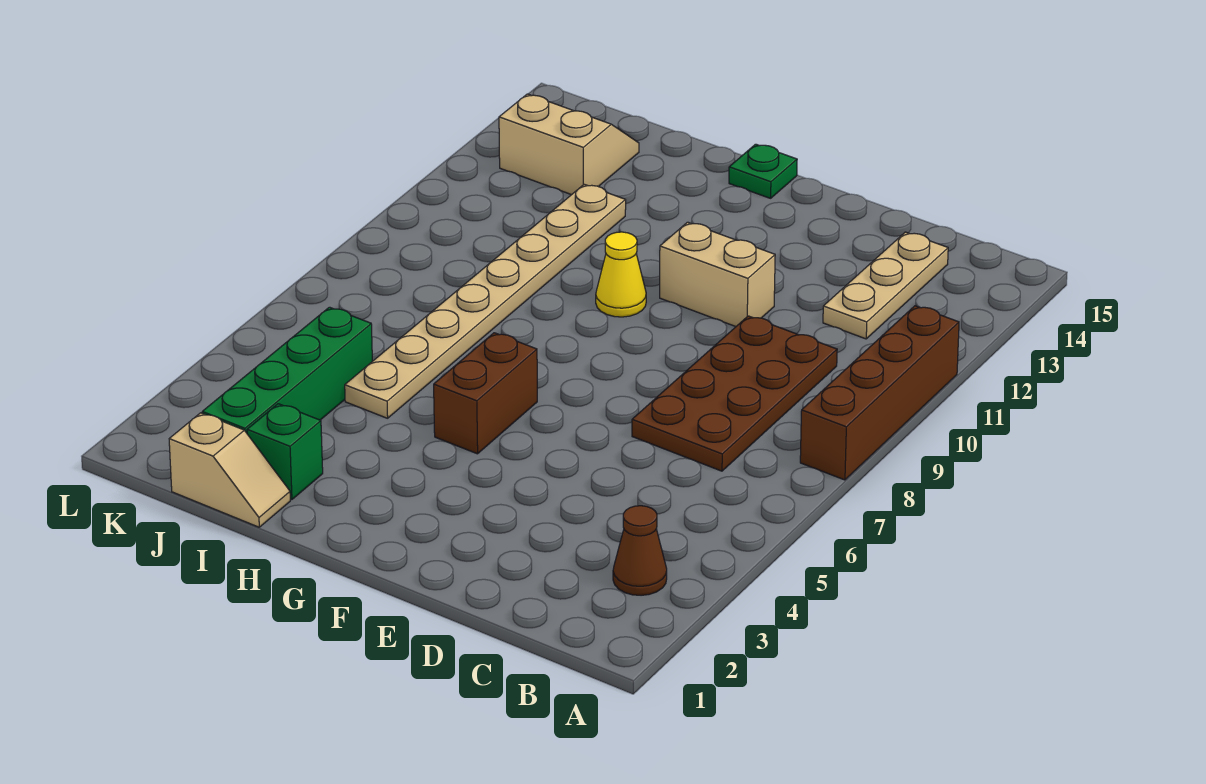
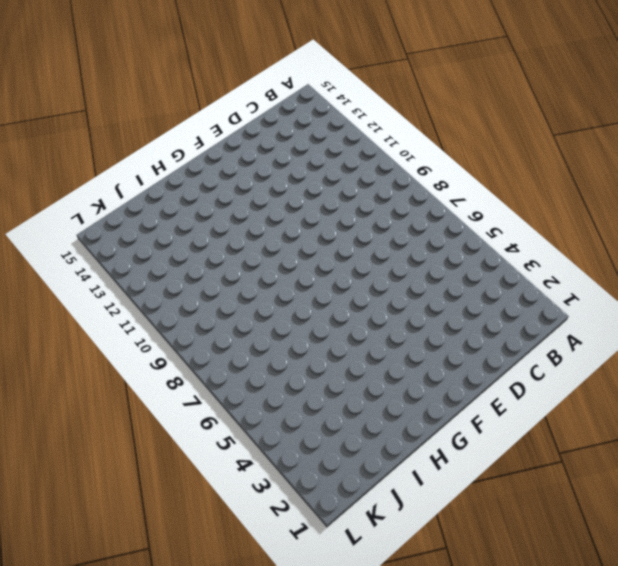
none -> brown 1x4 brick [800,306,959,480]
none -> brown 1x1 cone [613,506,667,595]
none -> brown 2x4 plate [632,316,837,471]

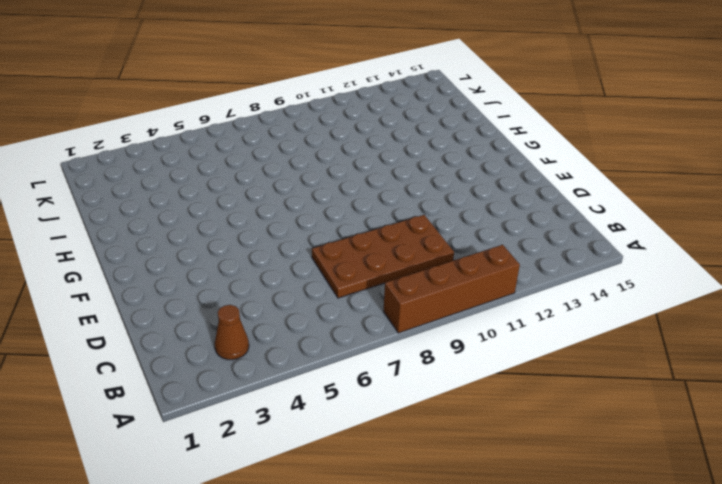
none -> tan 1x3 plate [823,232,948,339]
none -> tan 1x2 brick [660,222,775,327]
none -> brown 1x2 brick [434,333,537,454]

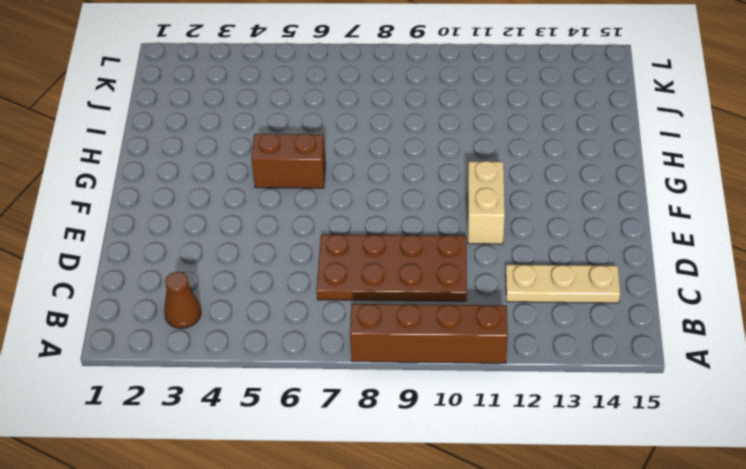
none -> yellow 1x1 cone [596,232,646,317]
none -> green 1x1 plate [729,144,797,198]
none -> tan 1x2 slope [169,413,290,527]

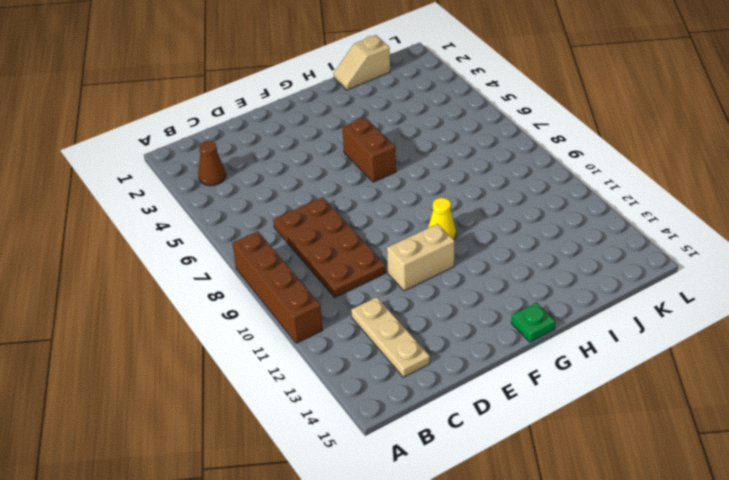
none -> green 1x1 brick [247,404,323,500]
none -> tan 1x8 plate [345,184,626,418]
none -> green 1x4 brick [202,307,372,433]

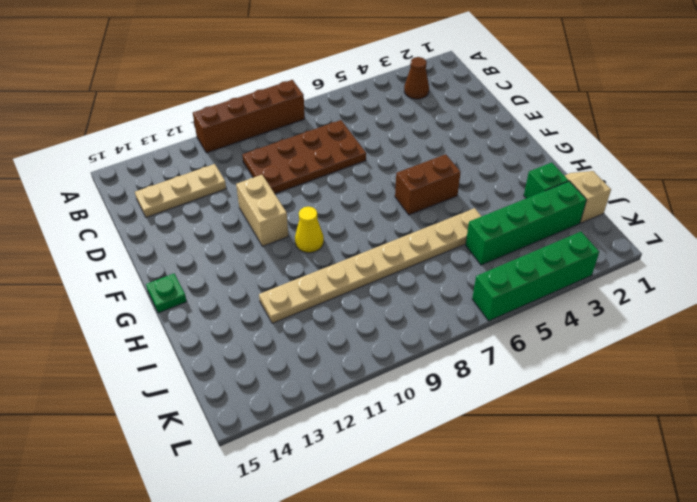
green 1x4 brick [472,232,599,321] -> none
none -> tan 2x2 slope [499,94,639,195]

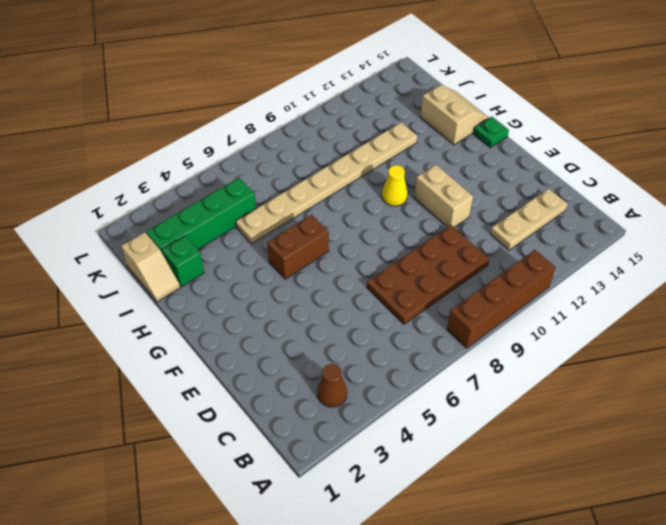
tan 2x2 slope [420,85,489,145] -> tan 2x2 slope moved to [499,94,639,195]

